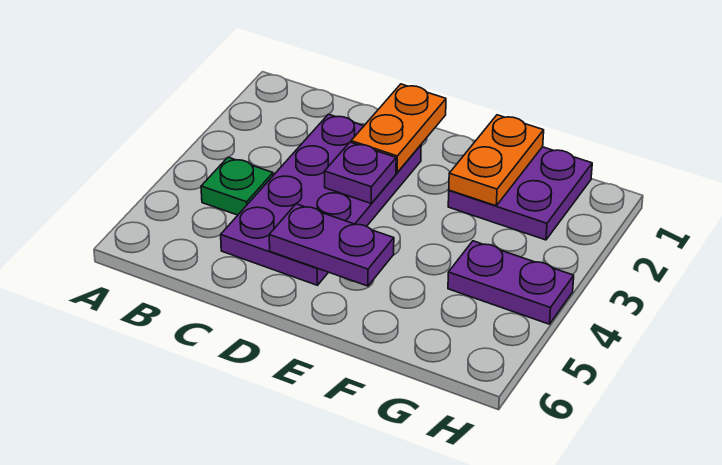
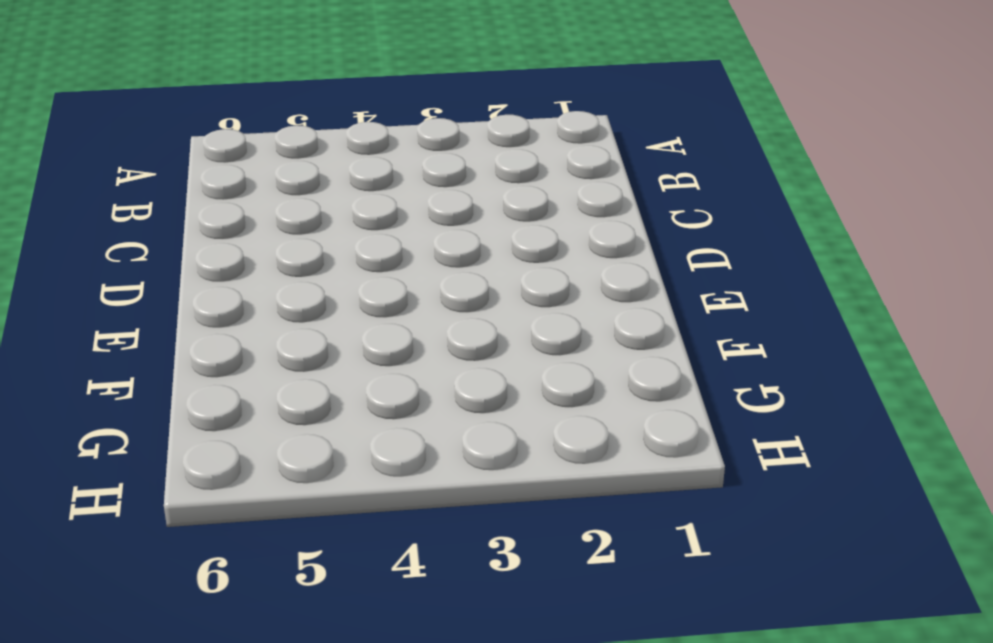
none -> green 1x1 plate [201,157,273,215]
none -> purple 2x4 plate [221,114,421,285]

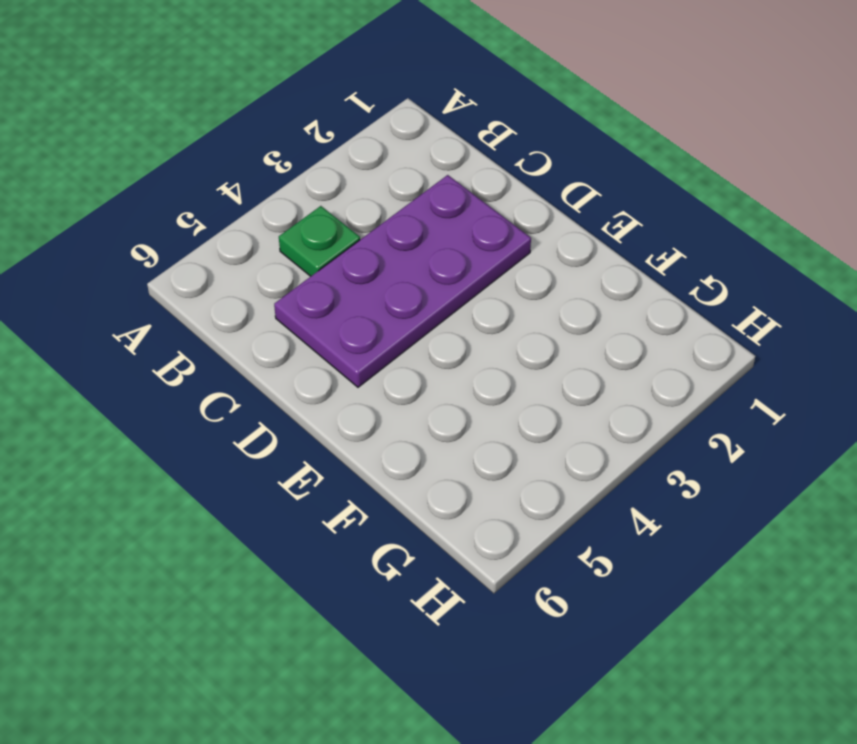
none -> purple 2x2 plate [448,147,592,240]
none -> purple 1x2 plate [448,241,574,324]

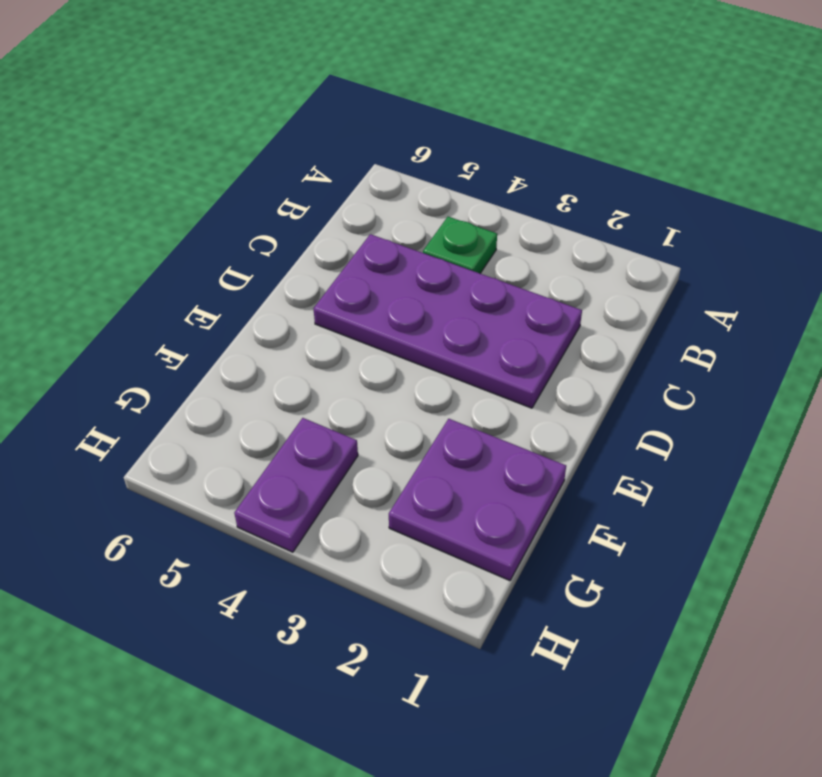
none -> orange 1x2 plate [351,84,446,173]
none -> purple 1x1 plate [325,142,396,204]

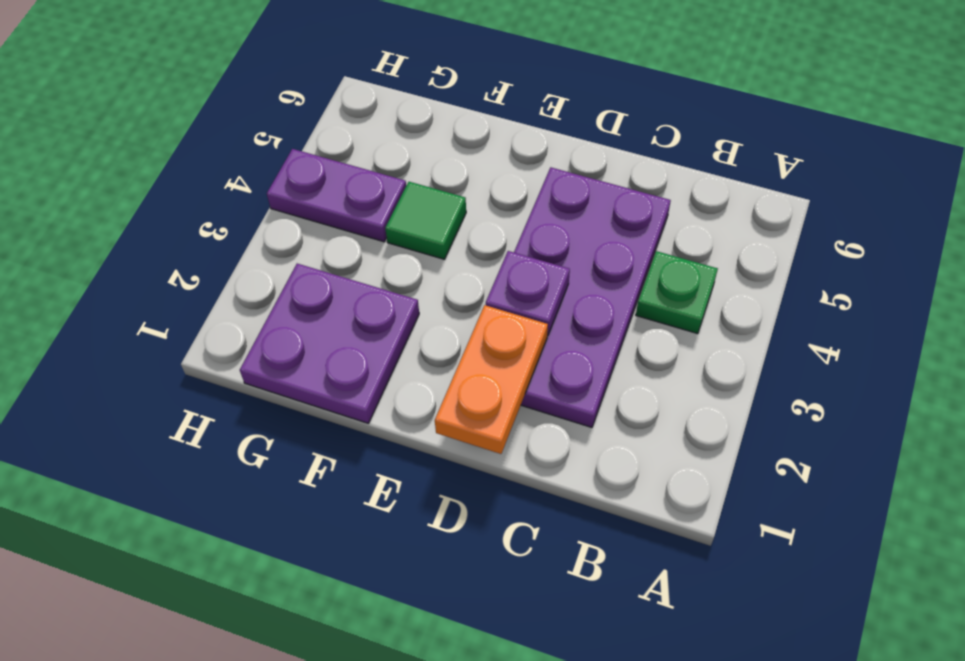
green 1x1 tile [385,182,466,259] -> none
none -> purple 1x2 plate [269,204,394,286]
none -> orange 1x2 plate [449,115,544,206]

